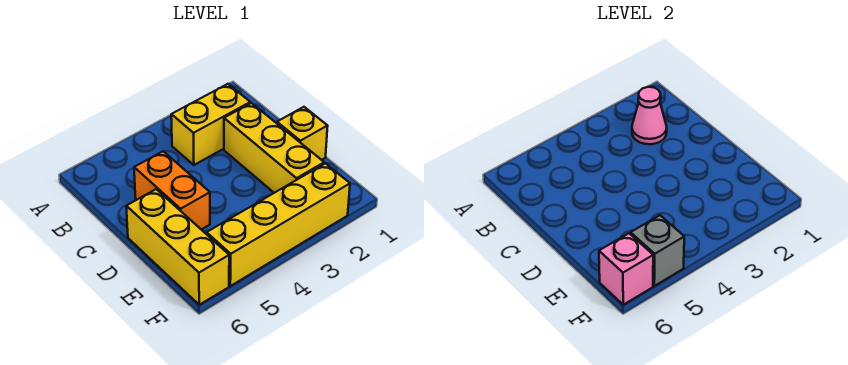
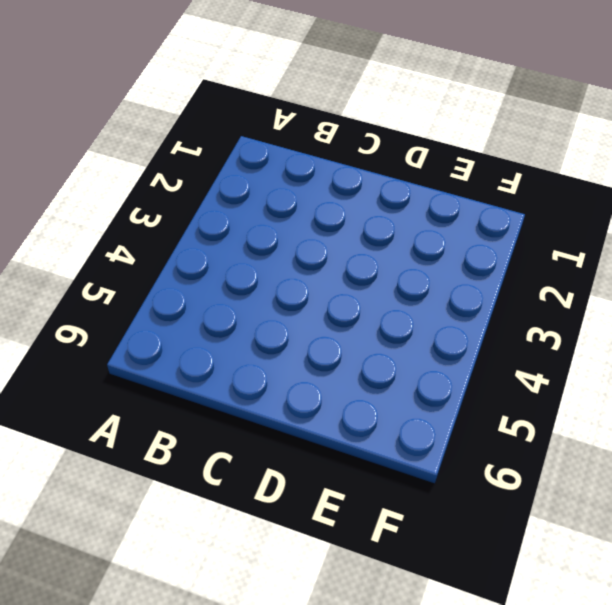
none -> yellow 1x2 brick [171,84,250,165]
none -> yellow 1x3 brick [224,103,324,193]

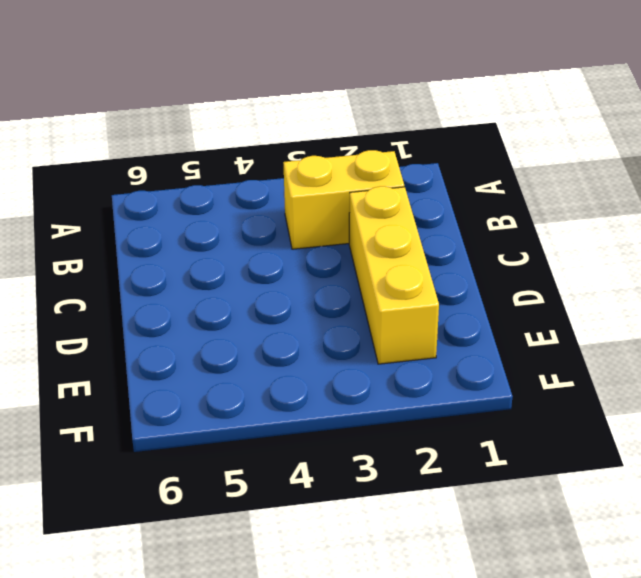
none -> orange 1x2 brick [134,151,210,230]
none -> yellow 1x1 brick [277,107,328,160]

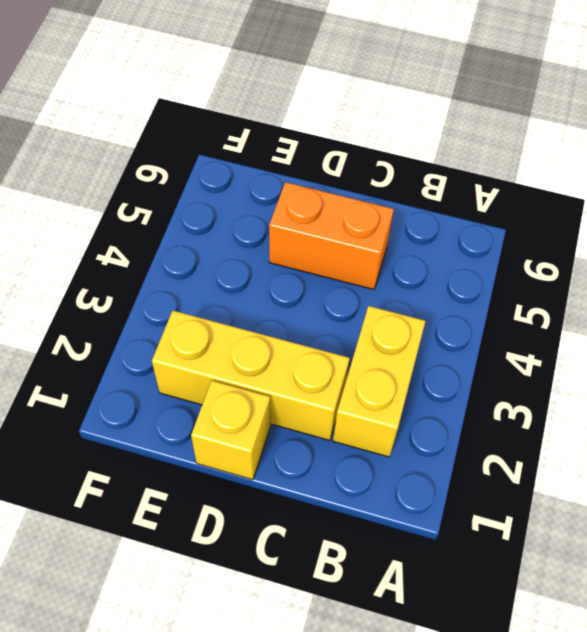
none -> yellow 1x3 brick [126,189,229,305]
none -> yellow 1x4 brick [207,163,350,286]

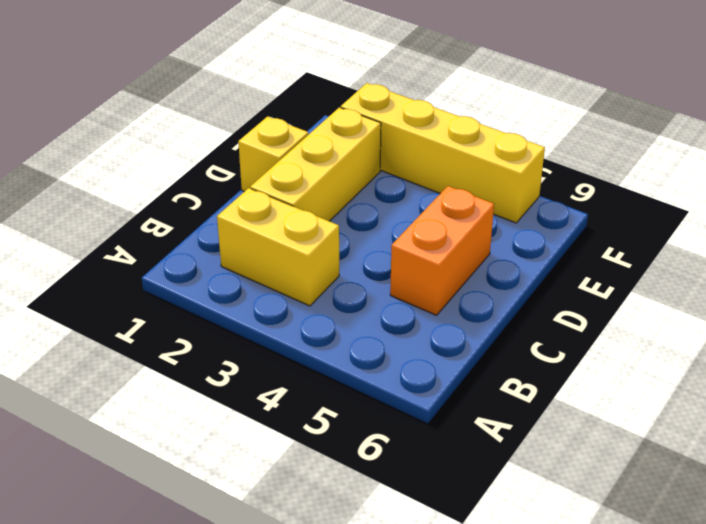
none -> yellow 1x3 brick [126,189,229,305]
none -> pink 1x1 cone [632,87,667,144]

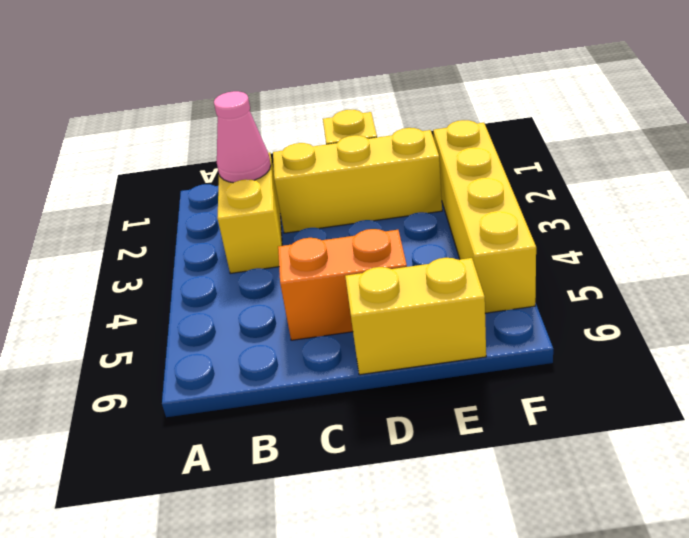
yellow 1x2 brick [345,258,486,375] -> yellow 1x3 brick [126,189,229,305]
none -> grey 1x1 brick [631,215,684,286]
none -> pink 1x1 brick [599,233,653,305]

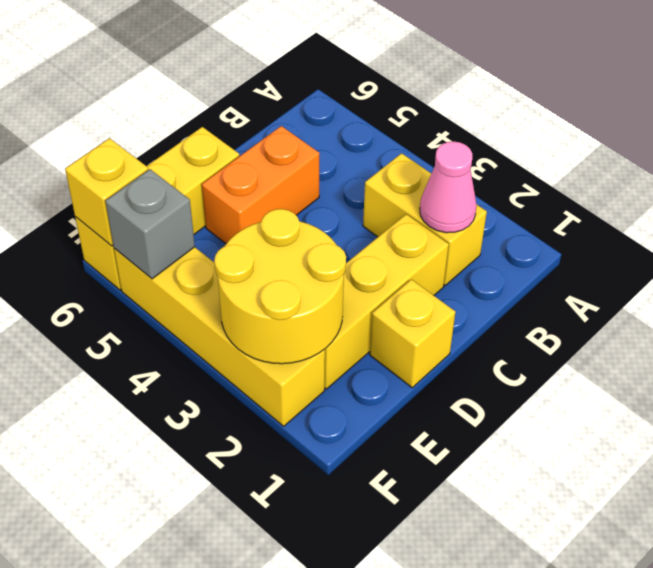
yellow 2x2 round brick [214,209,346,364] -> none
yellow 1x1 brick [65,138,148,246] -> pink 1x1 brick [599,233,653,305]

